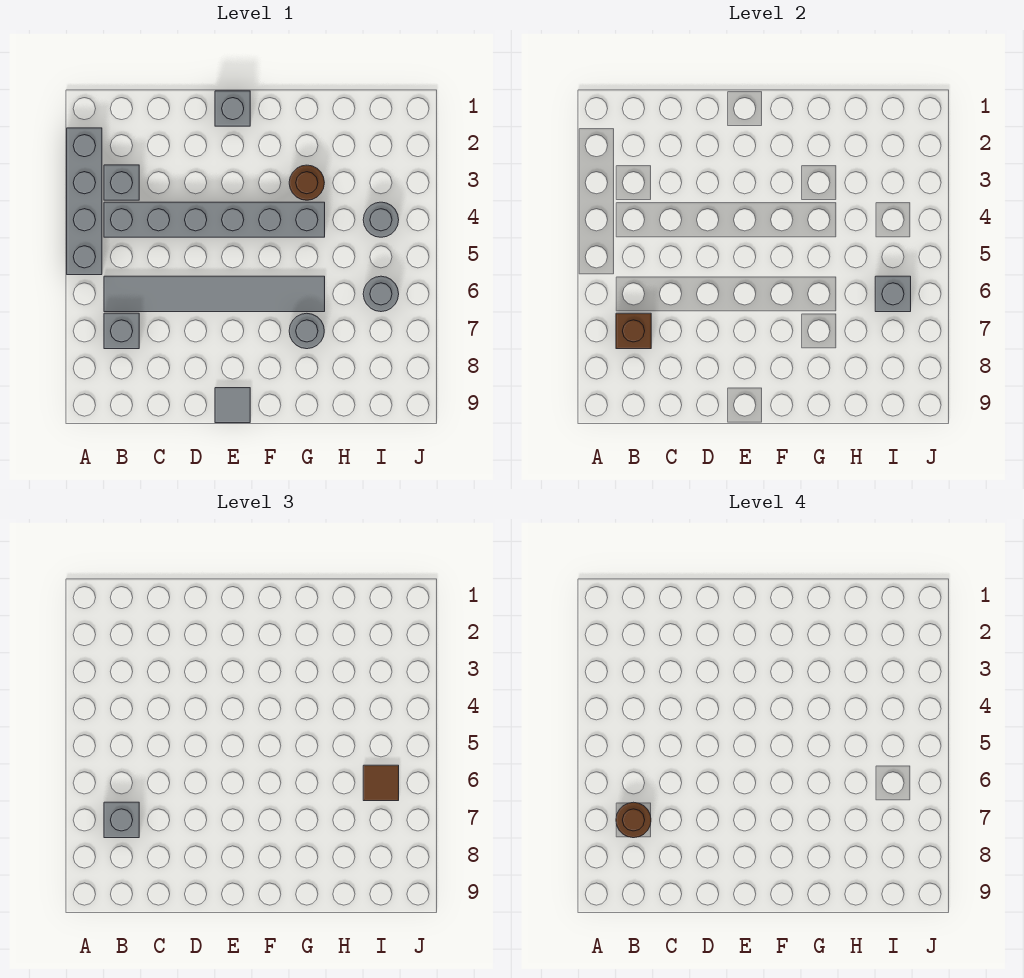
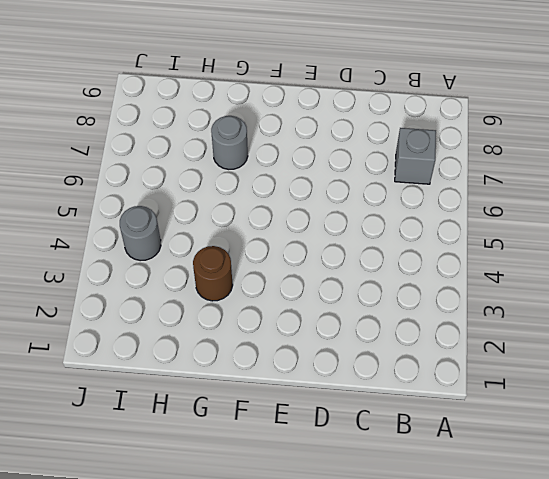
none -> grey 1x4 brick [67,128,102,275]
none -> grey 1x1 brick [104,165,139,200]
none -> grey 1x6 brick [104,202,325,237]

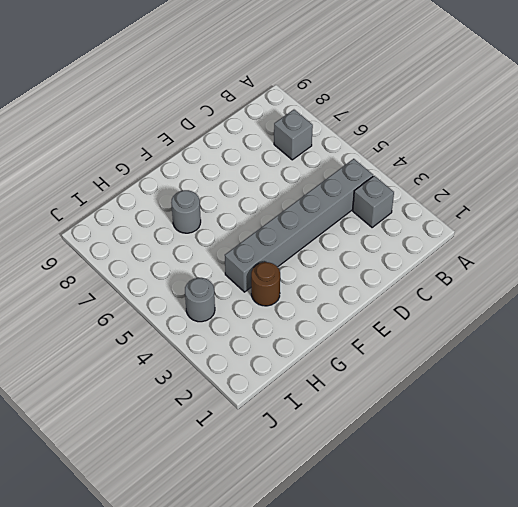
none -> grey 1x4 brick [67,128,102,275]
none -> grey 1x6 tile [104,276,325,312]
none -> grey 1x1 brick [215,91,250,126]

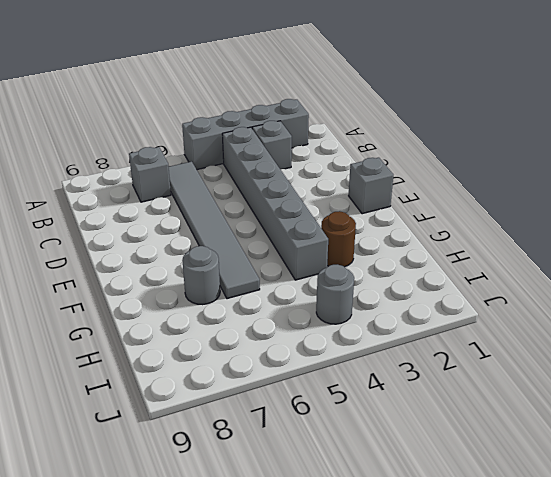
none -> grey 1x1 tile [215,388,250,423]
none -> grey 1x1 round brick [363,276,399,312]
none -> brown 1x1 brick [616,313,651,349]

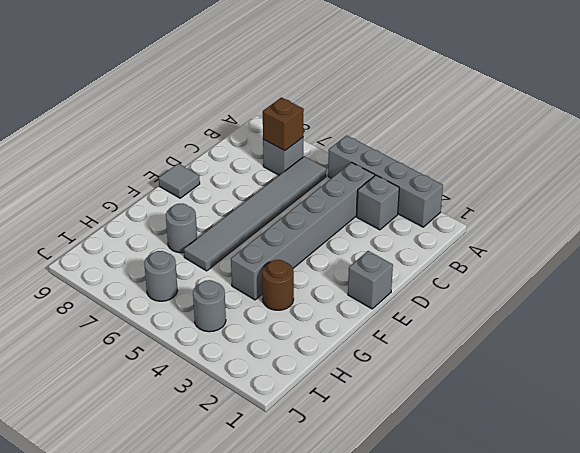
none -> grey 1x1 brick [875,276,911,312]
none -> grey 1x1 brick [104,802,139,838]
none -> brown 1x1 tile [363,765,399,801]

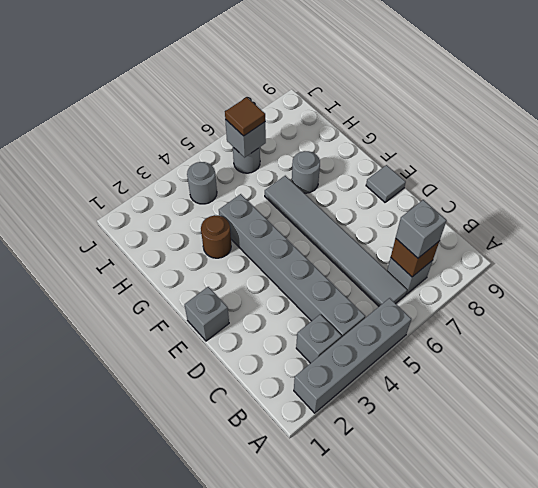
none -> brown 1x1 round brick [616,802,651,838]

